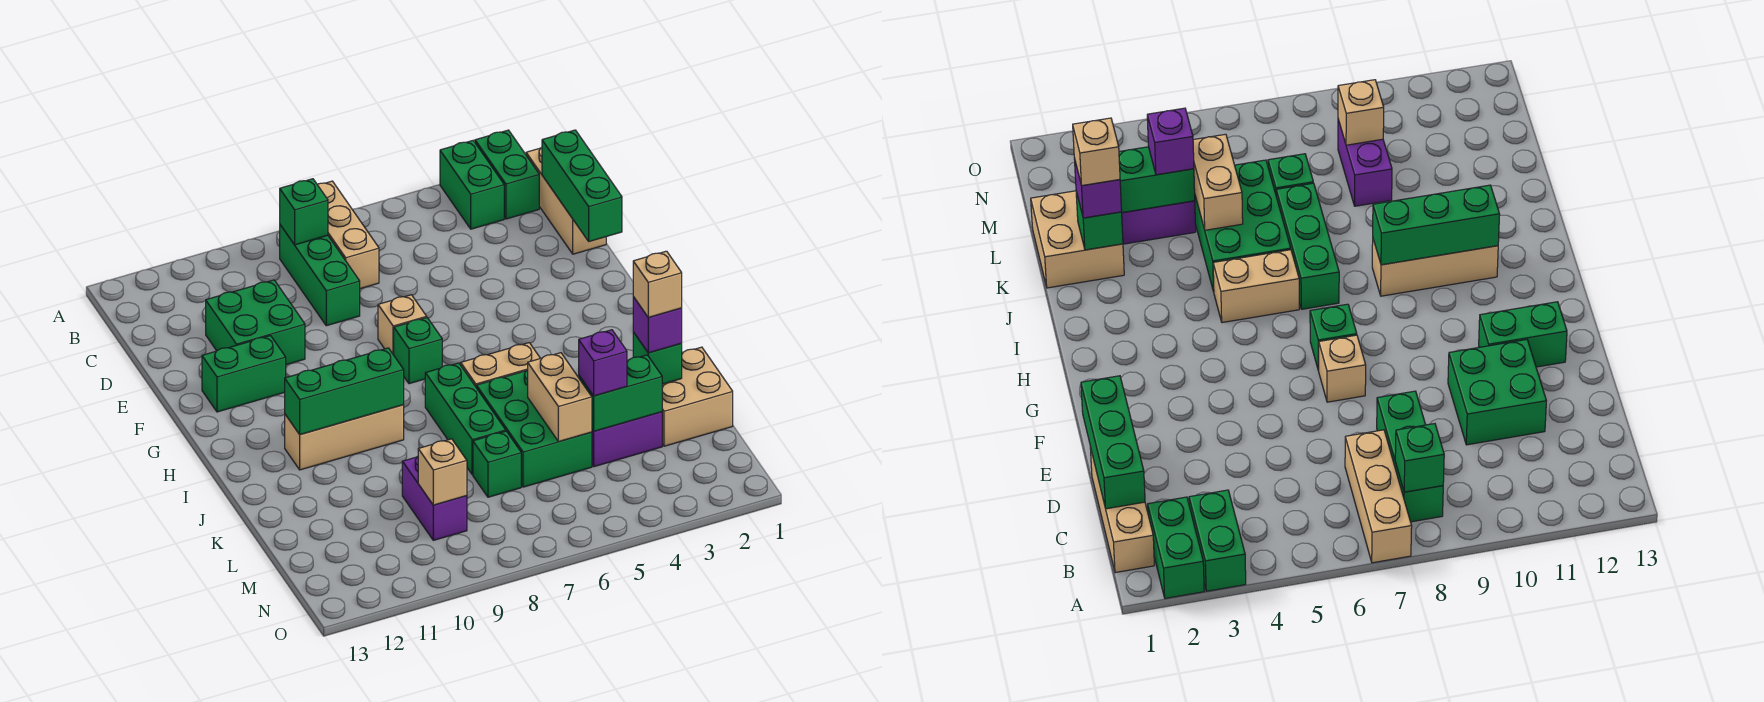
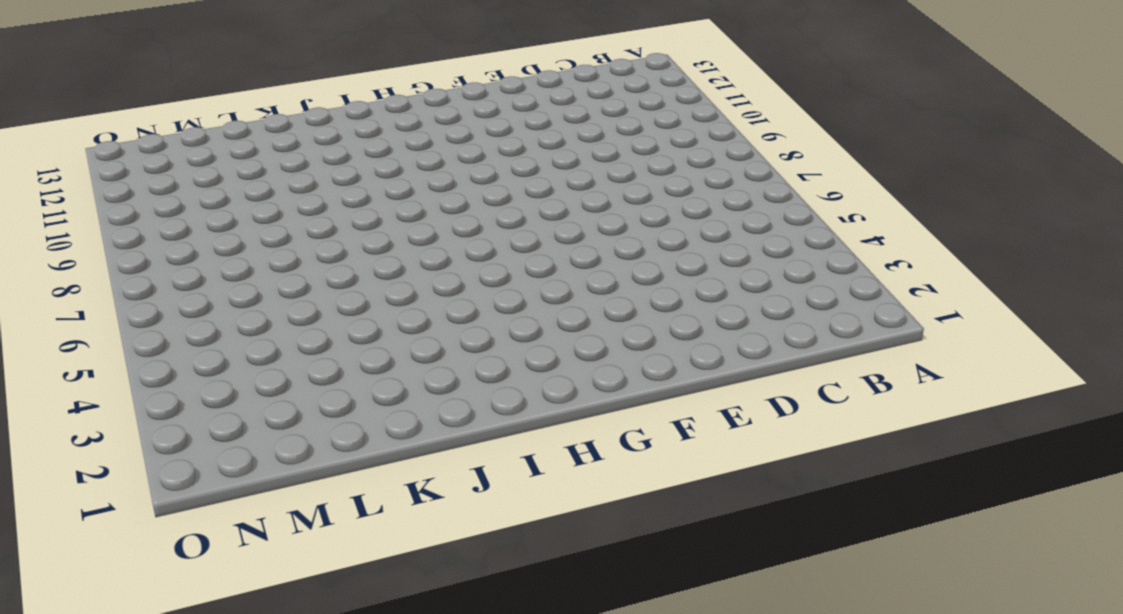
none -> green 1x2 brick [475,130,539,219]
none -> green 1x2 brick [440,141,504,229]
none -> tan 1x3 brick [317,181,379,289]

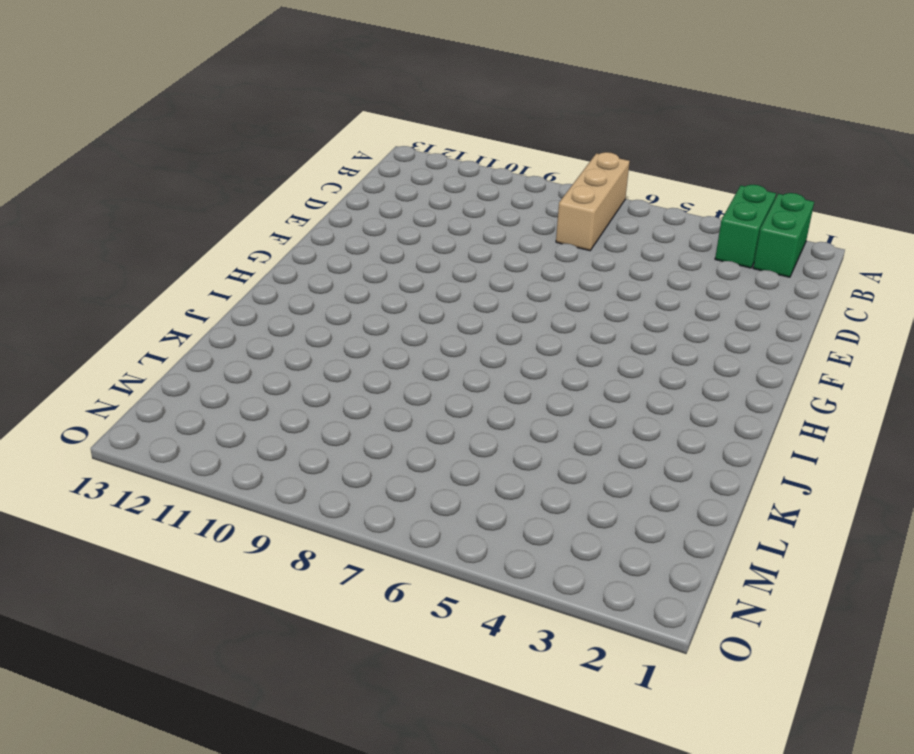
none -> tan 1x3 brick [526,147,606,254]
none -> green 1x3 brick [280,225,360,326]
none -> green 2x2 brick [206,280,305,365]

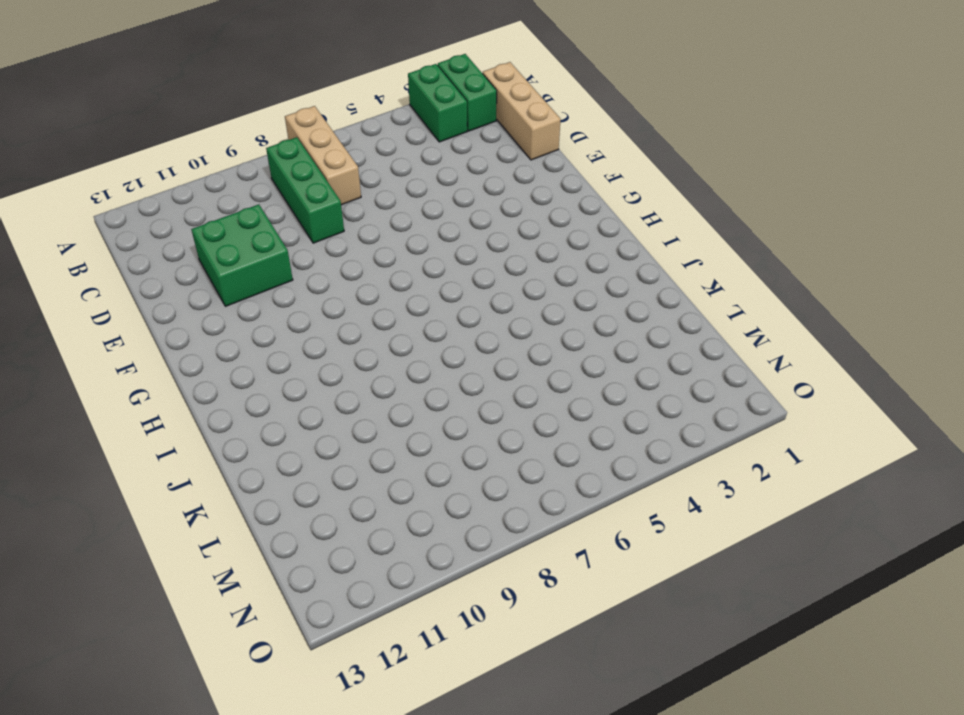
none -> tan 1x1 brick [378,295,427,355]
none -> green 1x2 brick [202,336,286,412]
none -> green 1x1 brick [394,318,442,384]

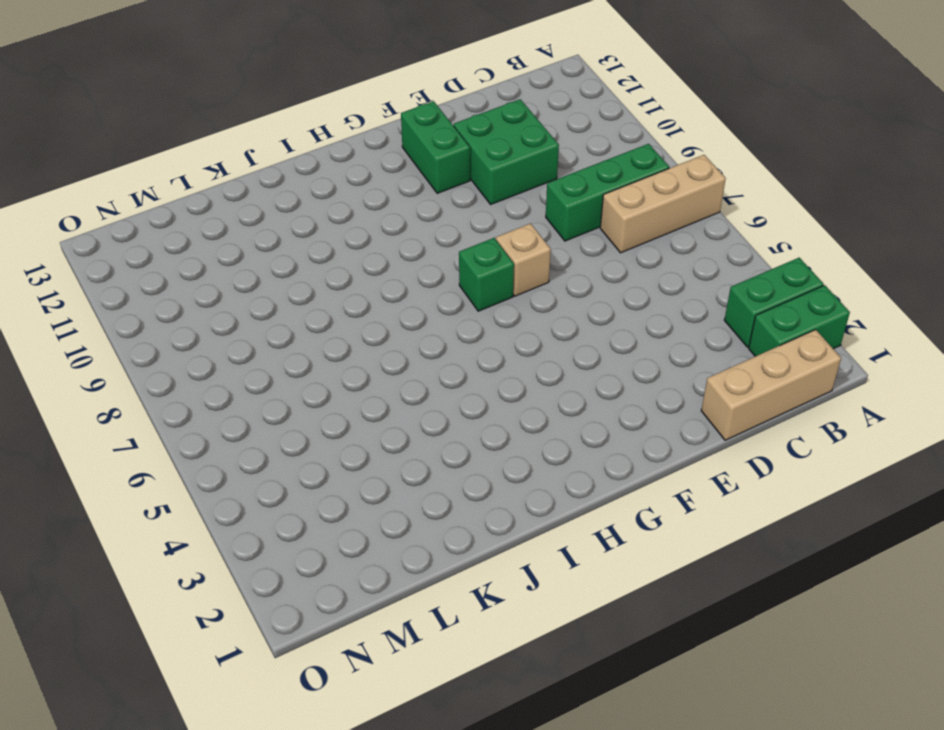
none -> tan 1x2 brick [461,343,540,386]
none -> green 1x3 brick [425,363,506,475]
none -> tan 1x3 brick [285,405,404,470]

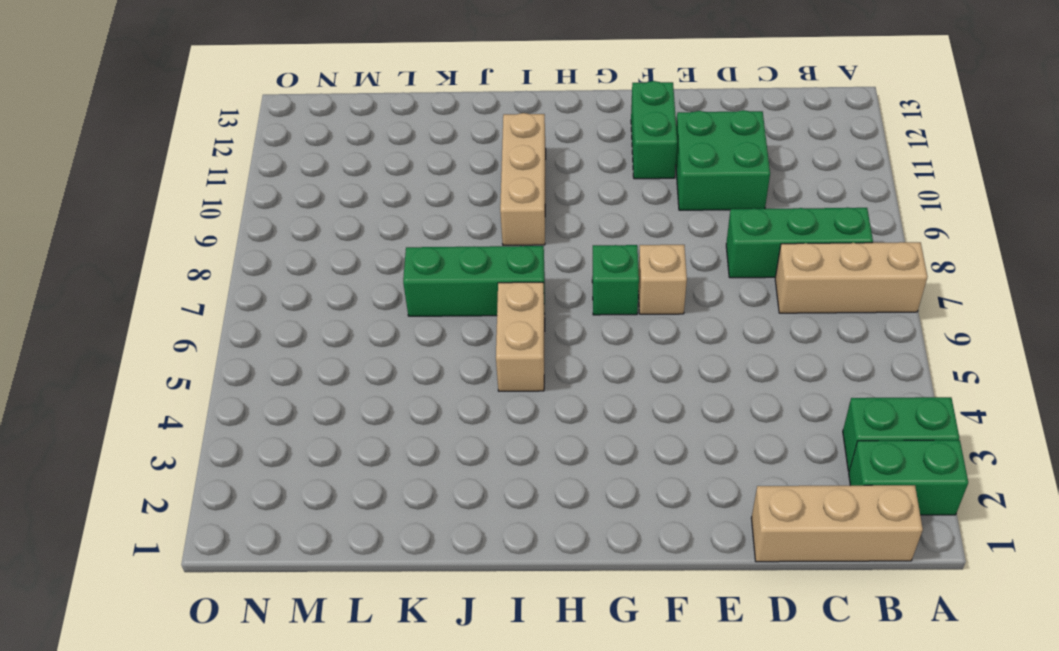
none -> green 2x3 brick [476,370,592,487]
none -> tan 2x2 brick [662,347,733,446]
none -> purple 1x2 brick [592,412,662,467]

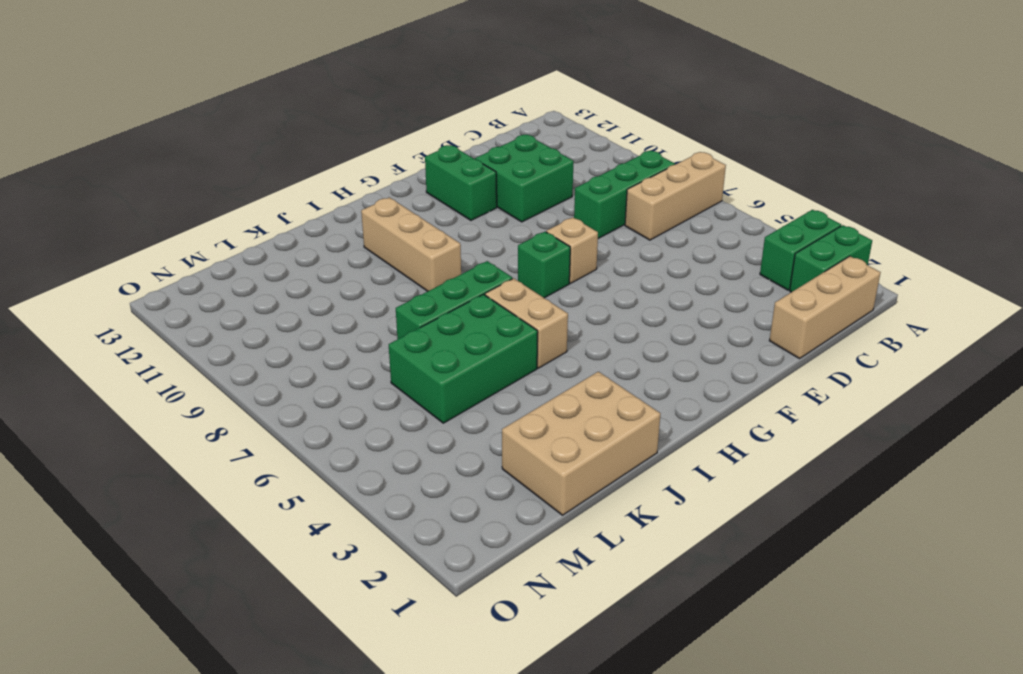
tan 2x3 brick [502,372,660,515] -> tan 2x2 brick [662,347,733,446]
none -> purple 1x2 brick [592,412,662,467]
none -> green 1x1 brick [473,431,521,497]
none -> purple 1x2 brick [402,456,467,540]

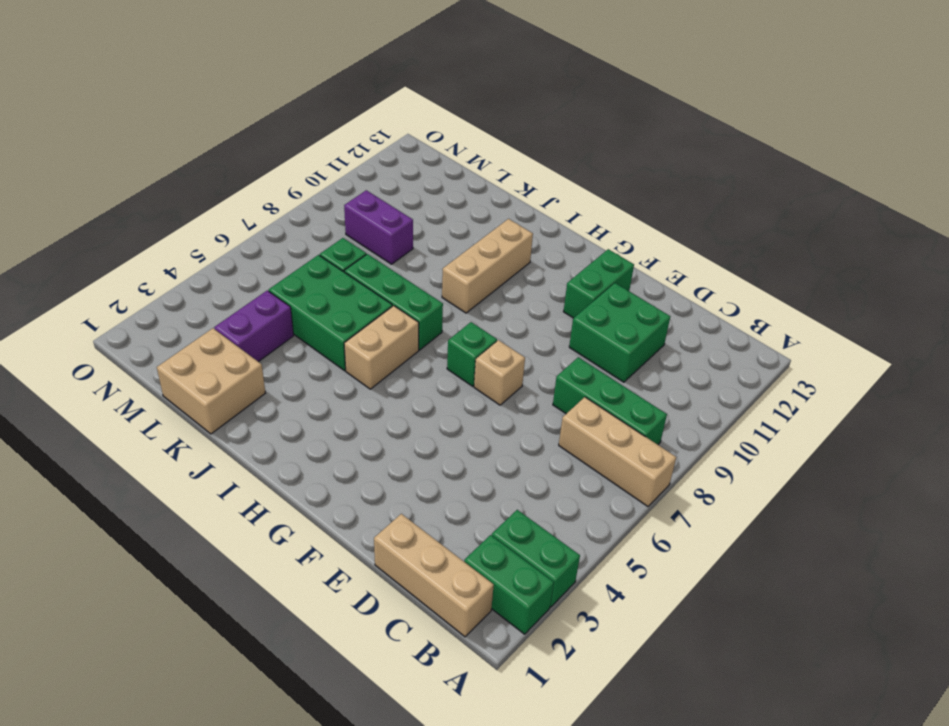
none -> green 1x1 brick [280,179,328,245]
none -> green 1x3 brick [542,130,622,241]
none -> green 1x3 brick [285,348,404,435]

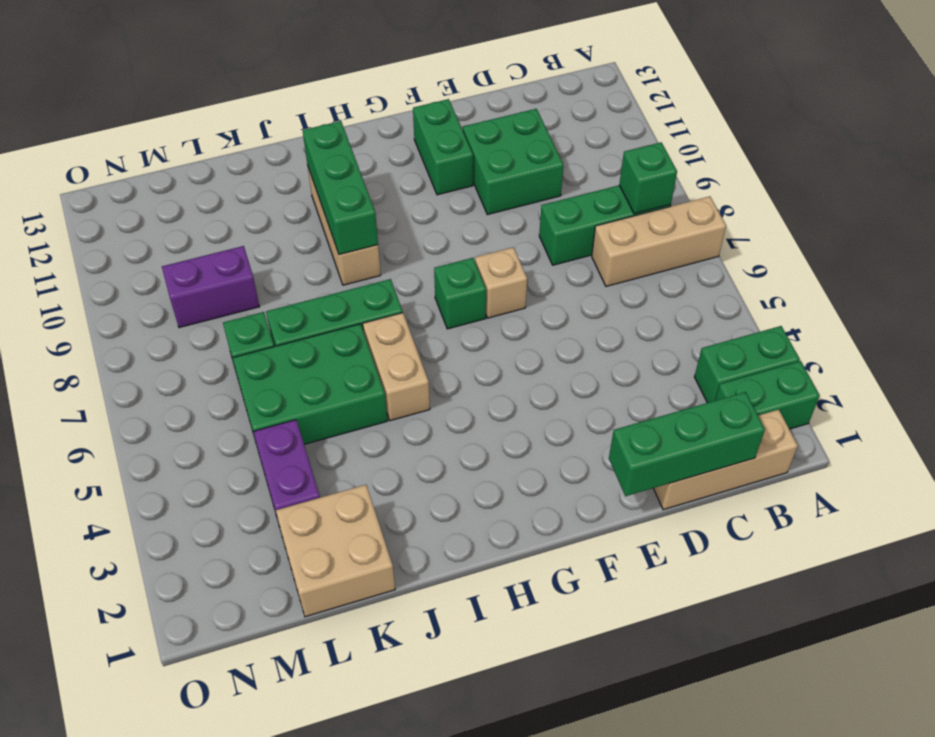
none -> green 1x1 brick [633,332,682,384]
none -> tan 1x2 brick [528,353,592,442]
none -> green 1x2 brick [579,355,662,431]

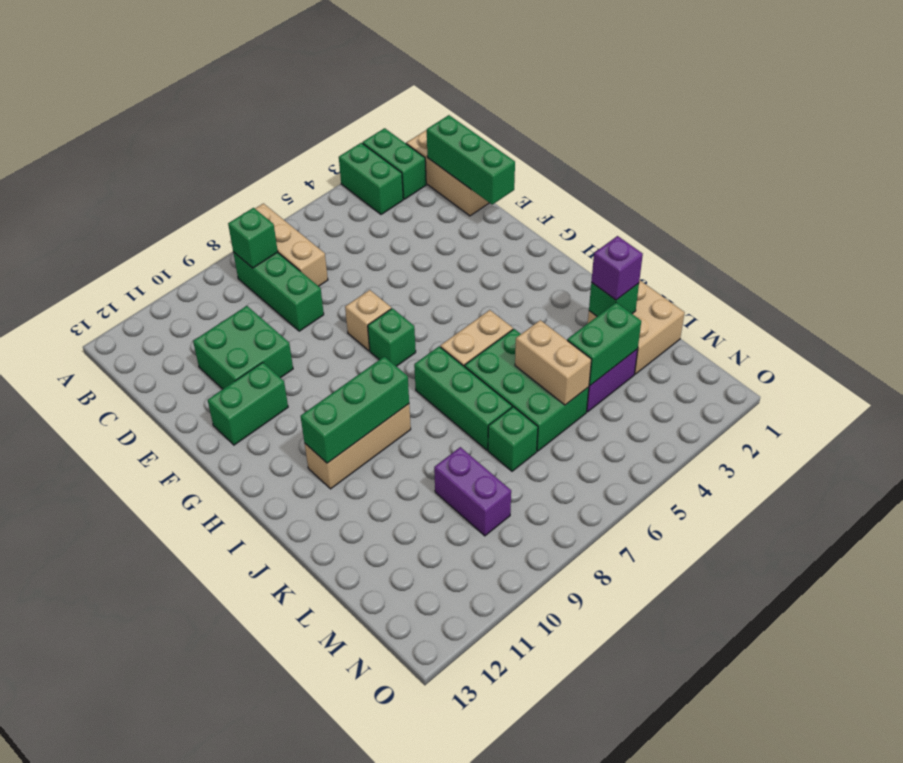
none -> tan 1x1 brick [418,439,467,505]
none -> purple 1x1 brick [579,330,627,396]
none -> tan 1x1 brick [633,251,682,317]

